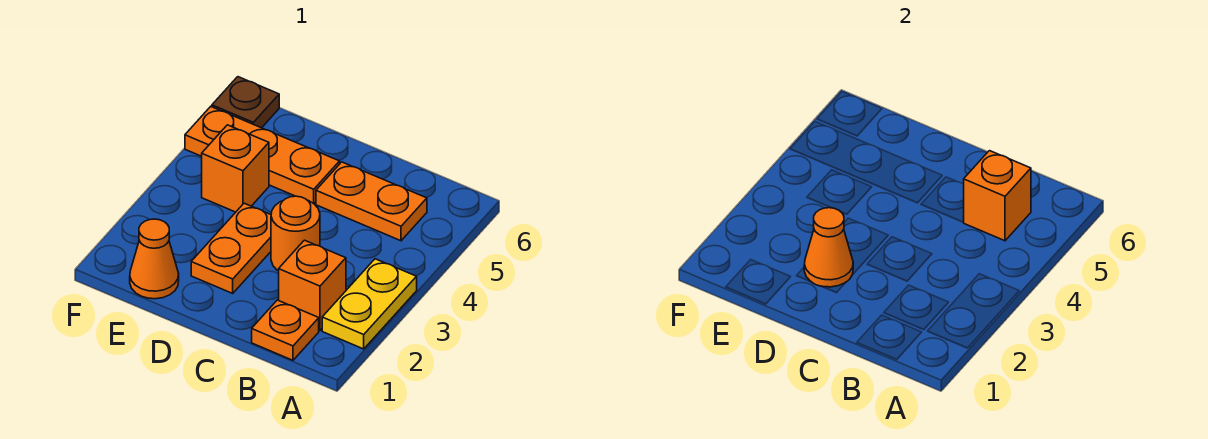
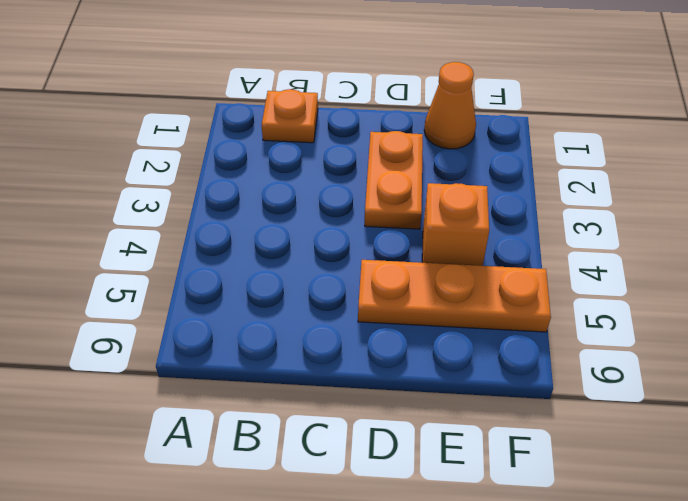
none -> yellow 1x2 plate [322,259,417,349]
none -> orange 1x1 brick [279,240,346,330]
none -> orange 1x2 plate [316,162,427,241]

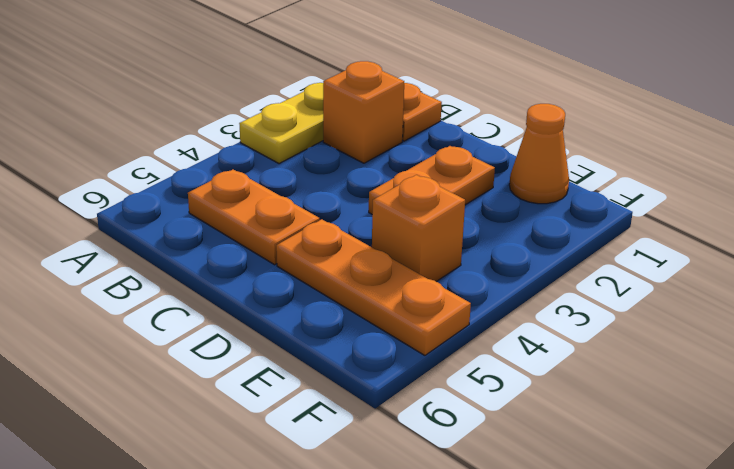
none -> orange 1x1 round brick [271,196,320,271]
none -> brown 1x1 plate [212,77,279,128]
none -> orange 1x1 brick [964,151,1031,241]

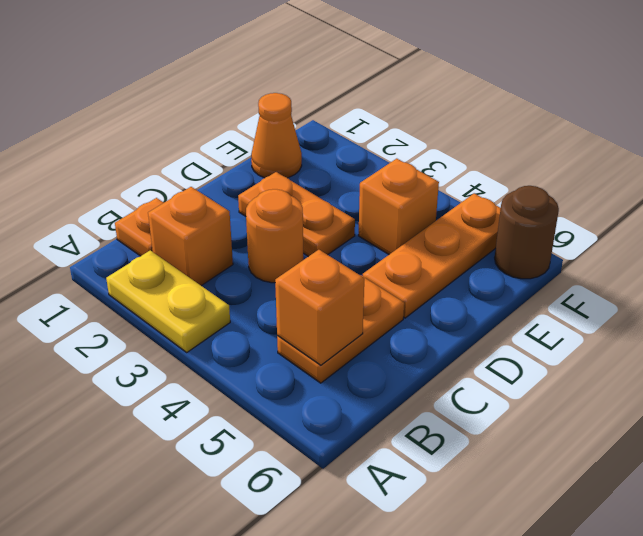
brown 1x1 round brick [495,186,559,279] -> brown 1x1 plate [212,77,279,128]
none -> orange 1x1 cone [804,208,853,287]

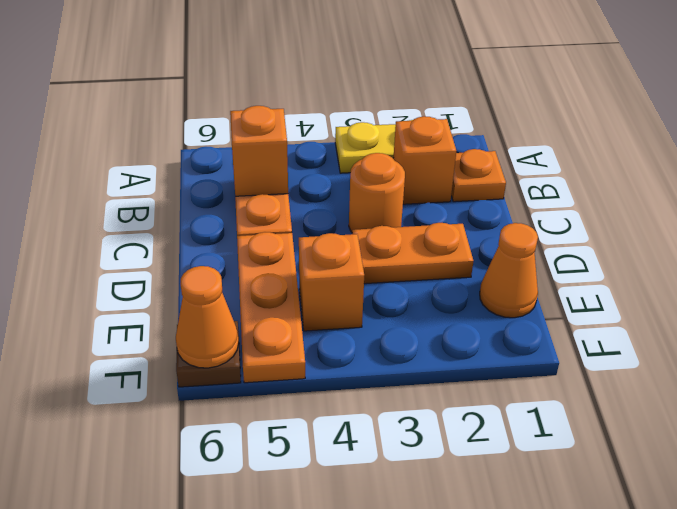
orange 1x1 cone [176,266,239,368] -> orange 1x1 cone moved to [804,208,853,287]

